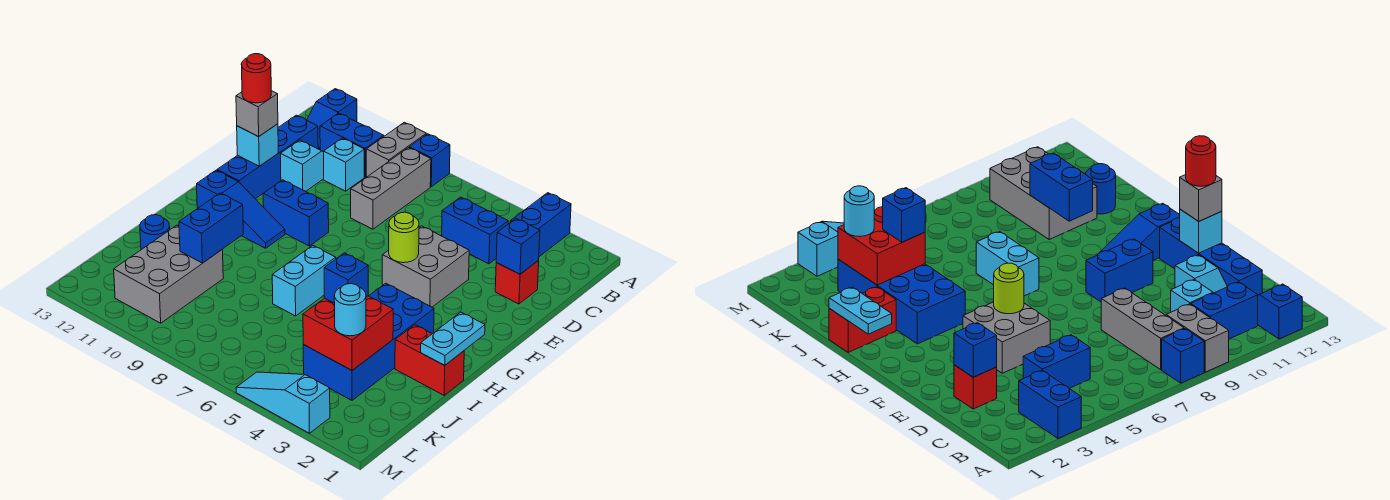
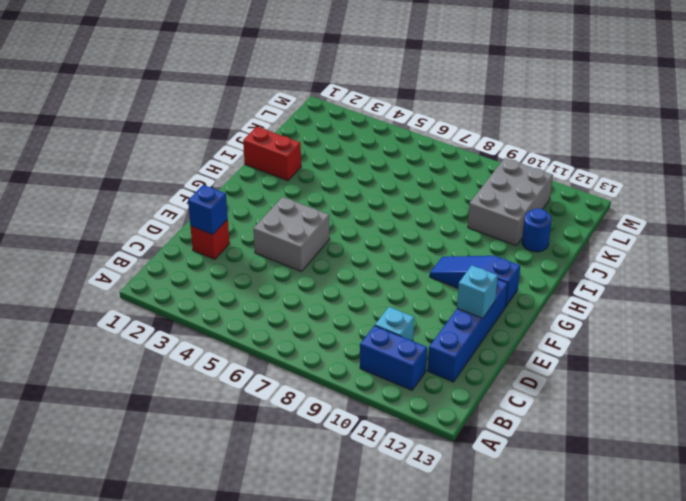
none -> blue 1x2 brick [510,193,571,257]
none -> blue 1x1 brick [409,134,450,187]
none -> grey 1x2 brick [366,122,426,177]
none -> blue 1x2 slope [307,89,357,150]

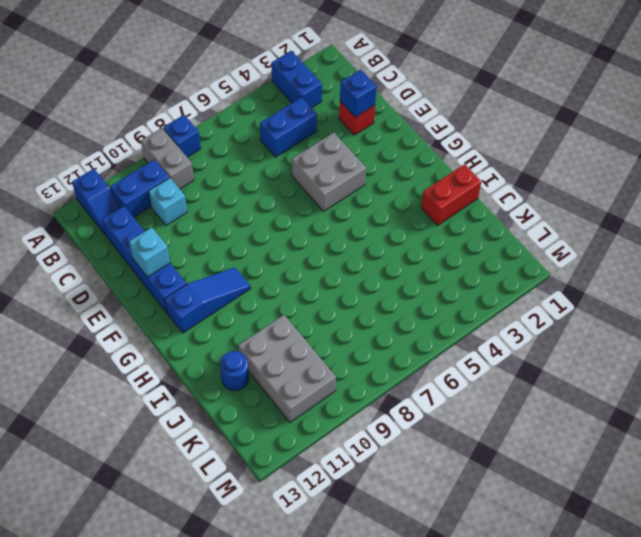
none -> grey 1x3 brick [351,148,431,229]
none -> cyan 1x2 slope [281,140,324,191]
none -> blue 1x2 brick [263,180,329,246]
none -> blue 2x4 brick [303,283,434,400]

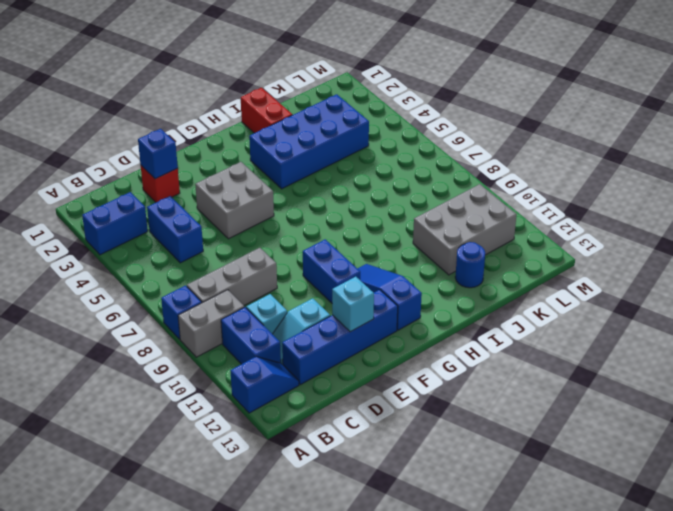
none -> cyan 1x2 brick [272,245,336,316]
none -> cyan 1x3 slope [236,372,330,433]
none -> lime 1x1 round brick [389,212,419,263]
none -> cyan 1x2 plate [421,312,485,365]

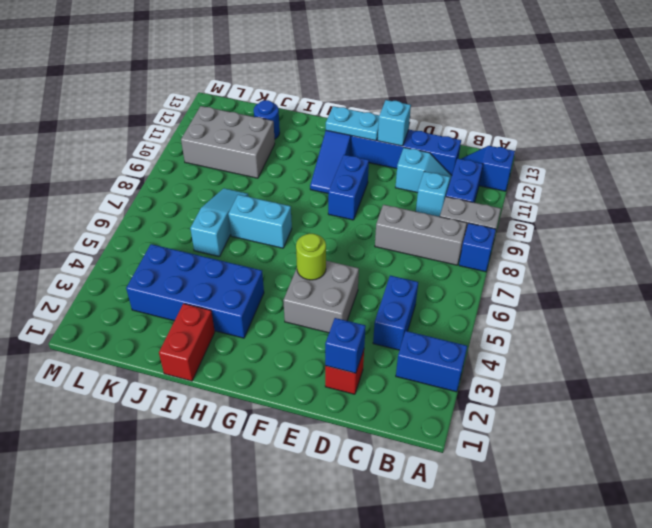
cyan 1x2 plate [326,106,379,141] -> cyan 1x2 plate moved to [421,312,485,365]
cyan 1x3 slope [190,188,248,257] -> cyan 1x3 slope moved to [236,372,330,433]
none -> blue 1x2 brick [179,193,243,263]
none -> red 2x2 brick [303,296,393,370]
none -> grey 1x1 brick [236,91,278,137]
none -> blue 1x1 brick [324,253,368,303]

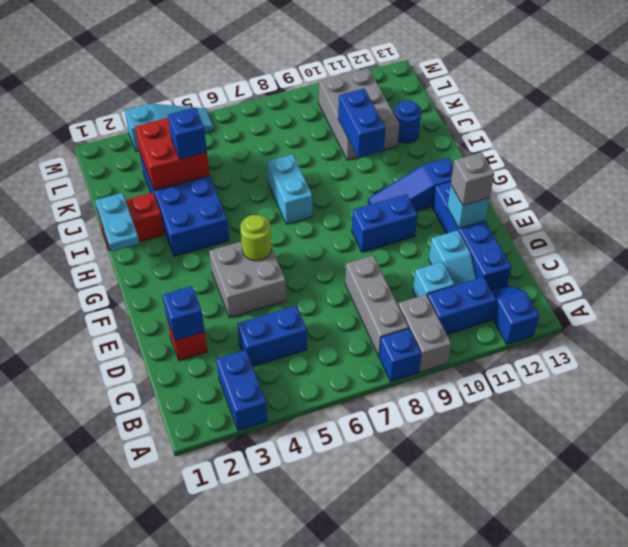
none -> cyan 1x1 round brick [334,284,366,336]
none -> red 1x1 round brick [241,54,271,103]

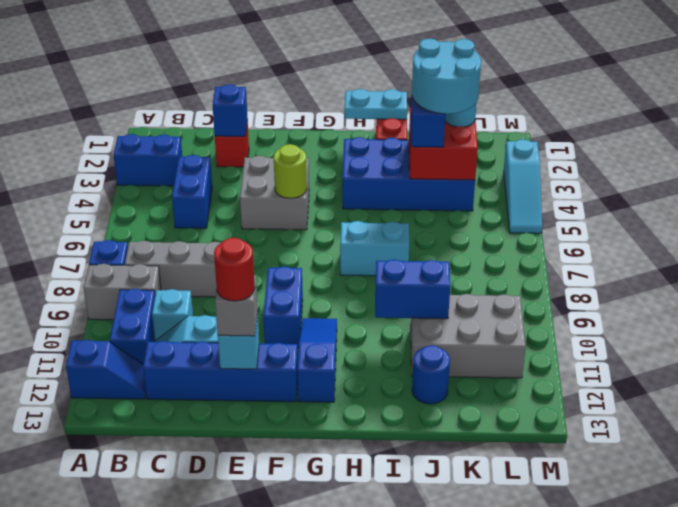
cyan 2x2 round brick [412,38,481,114] -> none

